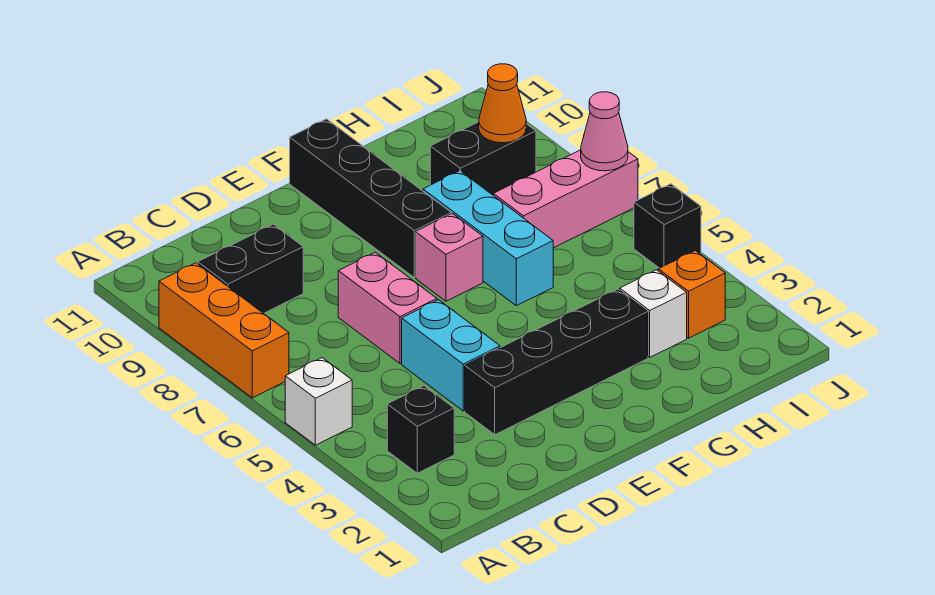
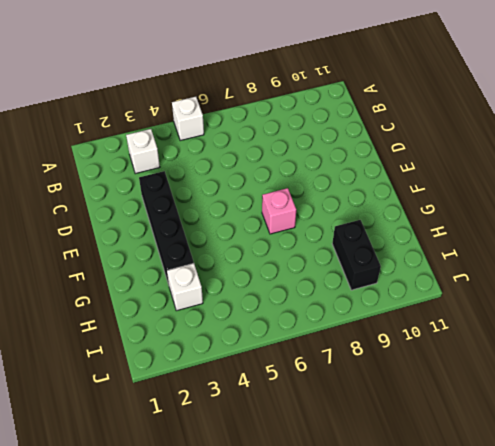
white 1x1 brick [126,129,160,174] -> black 1x1 brick [387,386,454,473]
none -> orange 1x3 brick [159,263,289,398]
none -> black 1x2 brick [198,224,303,313]
none -> cyan 1x2 brick [402,300,500,411]

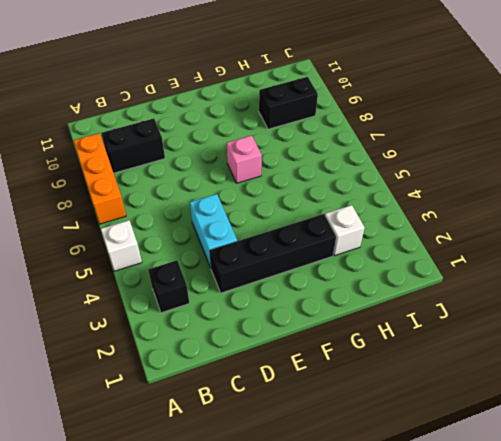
none -> pink 1x2 brick [338,252,437,364]
none -> black 1x4 brick [290,119,451,278]
none -> cyan 1x3 brick [423,171,553,306]

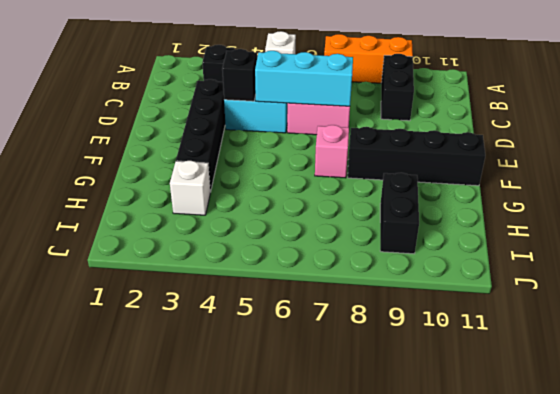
black 1x1 brick [222,49,257,101] -> black 1x1 brick moved to [634,184,701,268]
cyan 1x3 brick [255,51,353,106] -> cyan 1x3 brick moved to [423,171,553,306]
none -> pink 1x3 brick [493,150,638,248]
none -> orange 1x1 brick [658,251,725,338]
none -> orange 1x1 cone [479,64,526,143]

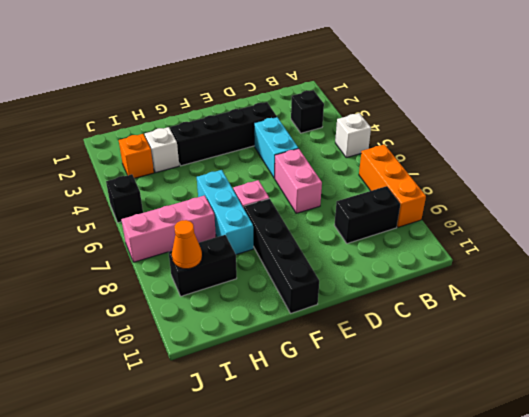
none -> pink 1x1 cone [581,92,628,171]

